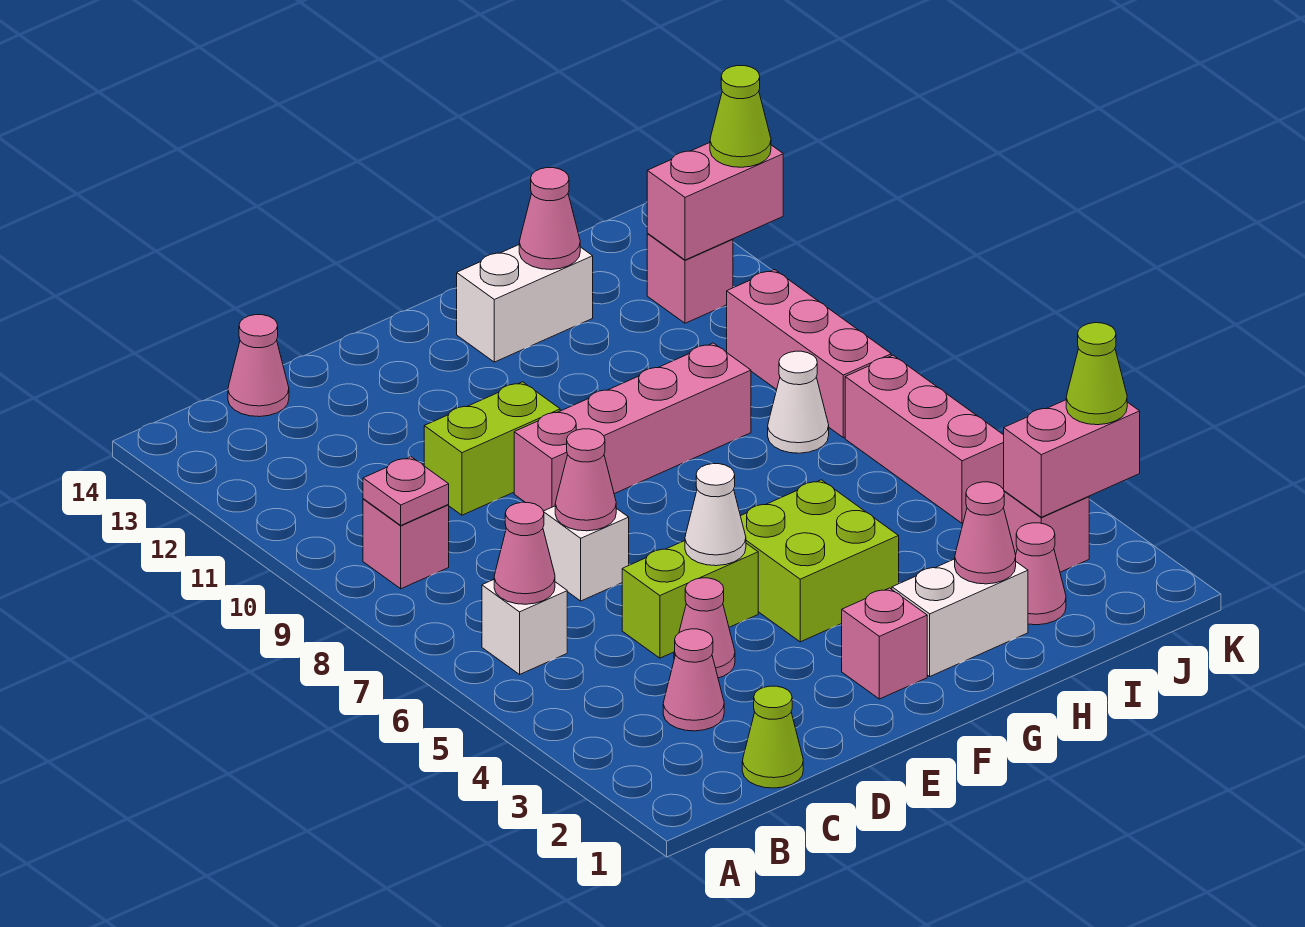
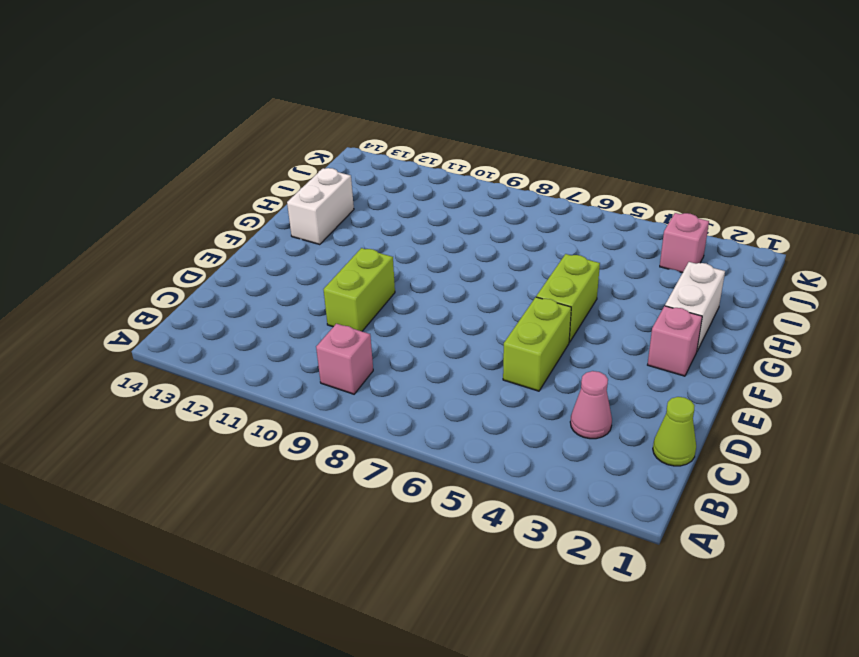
lime 1x2 brick [536,254,600,342] -> lime 2x2 brick [741,480,899,642]
none -> white 1x1 brick [482,580,567,674]
none -> pink 1x1 cone [228,315,289,417]
none -> pink 1x1 cone [674,578,735,678]
none -> white 1x1 brick [543,506,629,601]

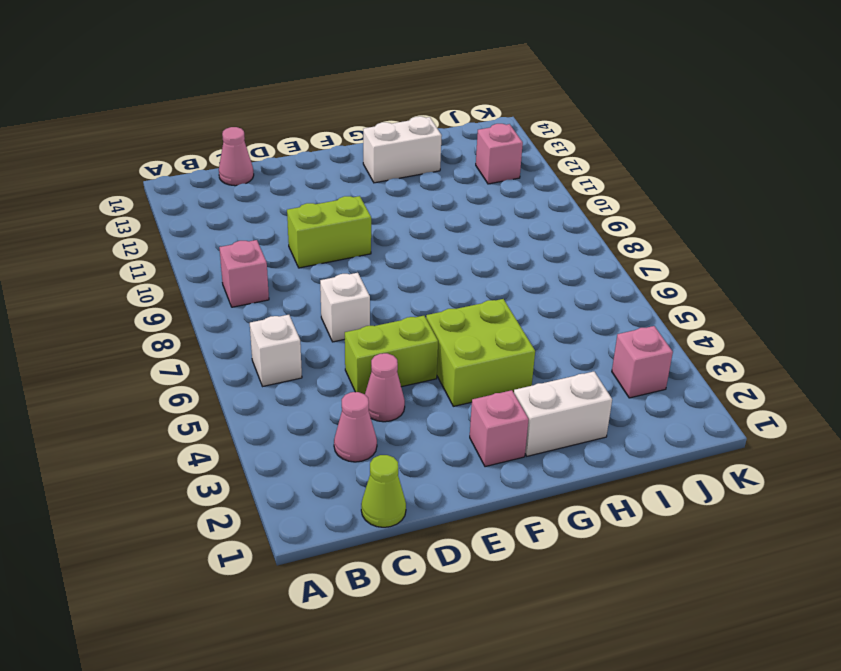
none -> pink 1x4 brick [514,343,751,511]
none -> pink 1x1 cone [1016,523,1066,625]
none -> white 1x1 cone [768,351,829,453]
none -> pink 1x3 brick [845,355,1004,523]

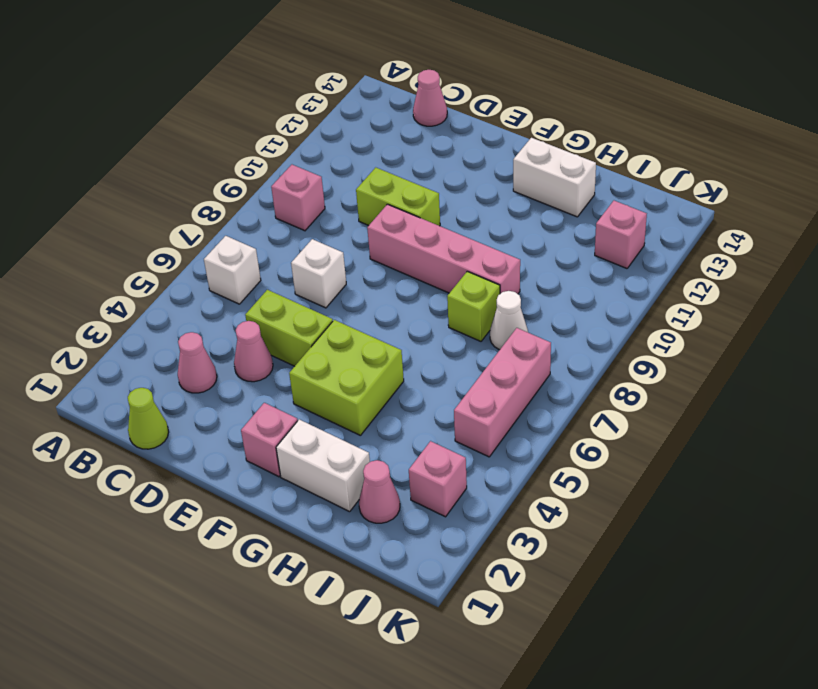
lime 1x1 brick [447,271,500,341] -> none
none -> pink 1x3 brick [727,270,891,438]
none -> pink 1x1 cone [494,502,555,604]
none -> pink 1x1 plate [363,457,449,525]
none -> pink 1x1 cone [555,429,616,531]

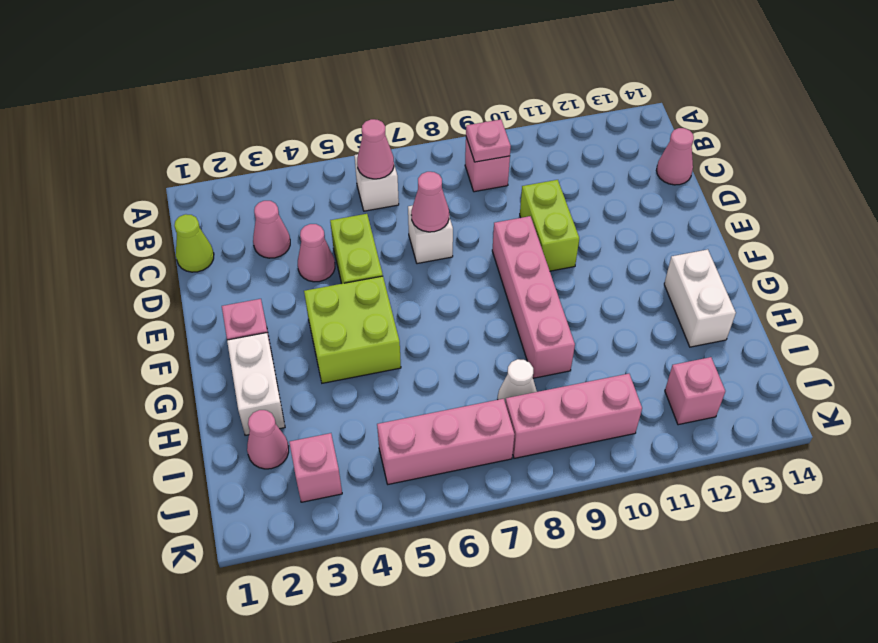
none -> white 1x1 cone [685,464,746,566]
none -> pink 1x1 cone [955,482,1016,584]
none -> pink 1x1 cone [519,168,580,270]
none -> pink 1x2 brick [1004,400,1140,517]

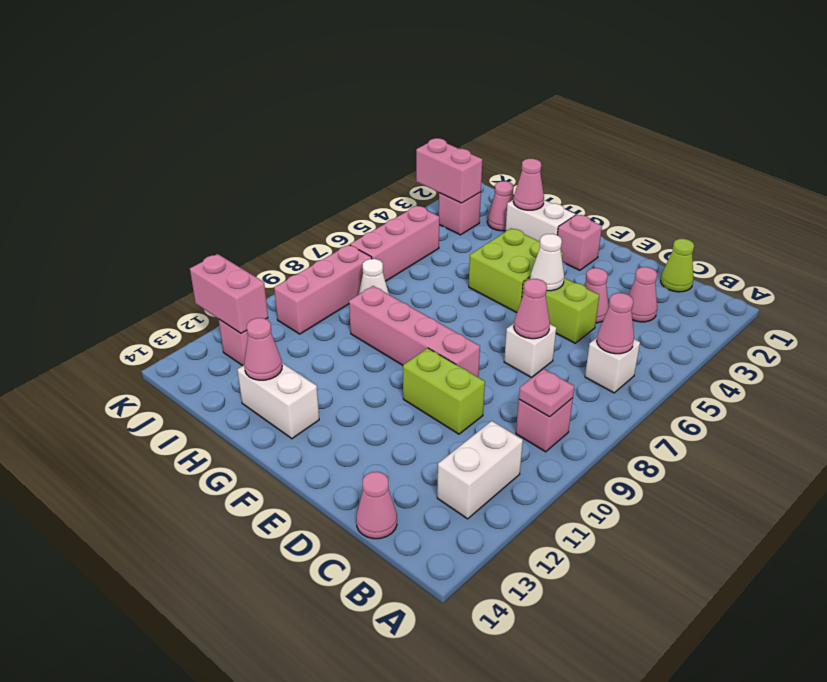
white 1x2 brick [437,421,523,519] -> none
none -> lime 1x1 cone [1066,323,1127,425]
none -> lime 1x1 cone [710,65,771,167]

